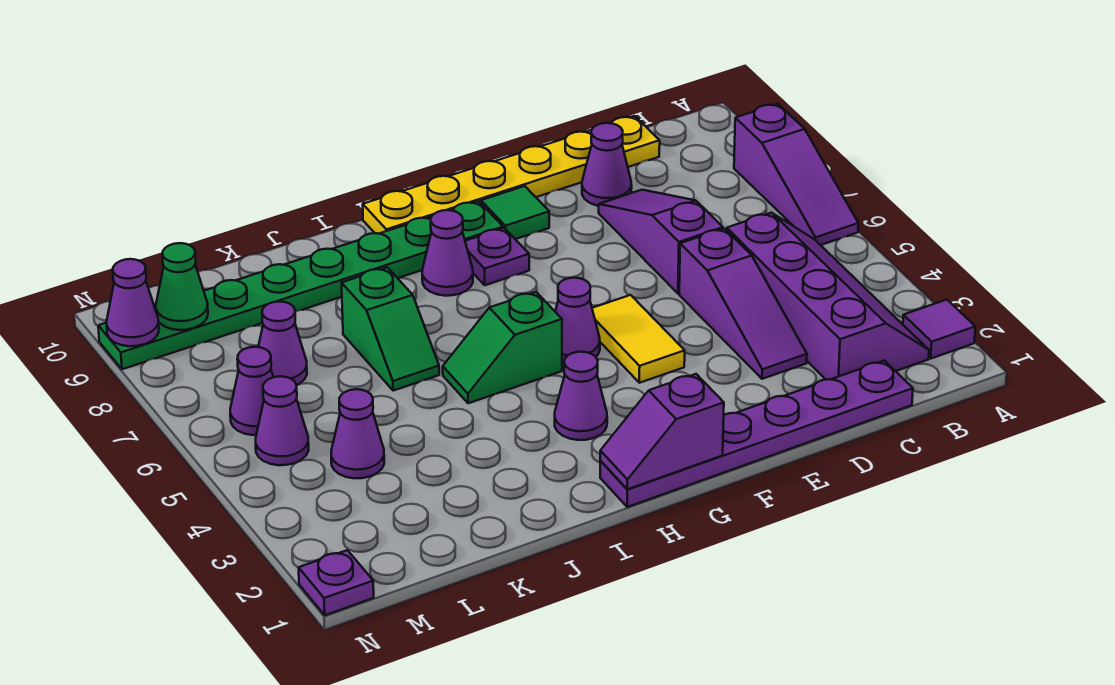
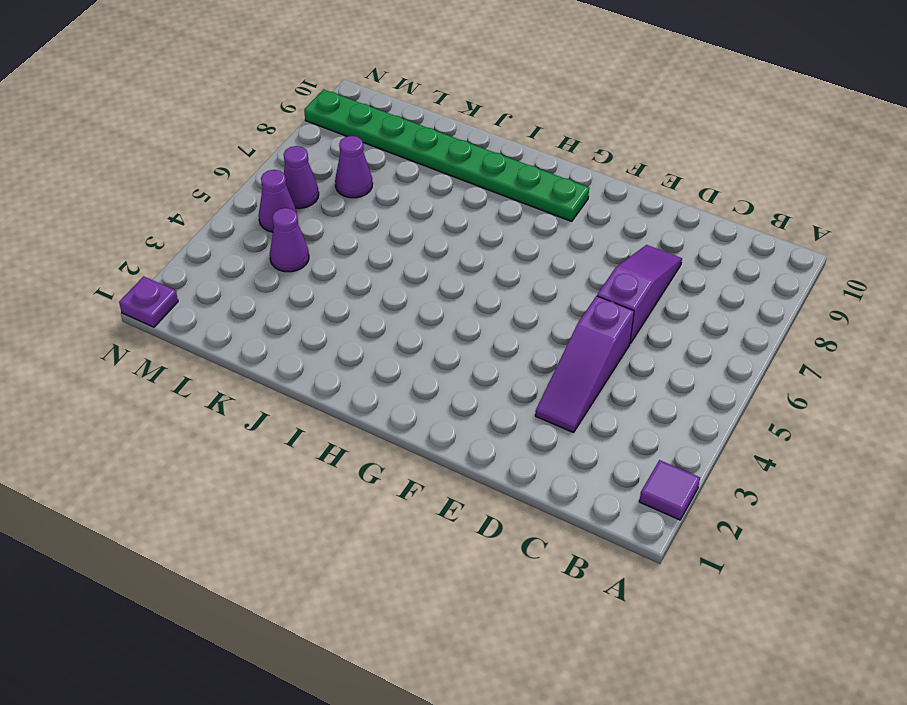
none -> purple 1x3 slope [734,104,858,245]
none -> purple 2x4 slope [727,213,929,380]
none -> purple 1x6 plate [600,360,913,507]

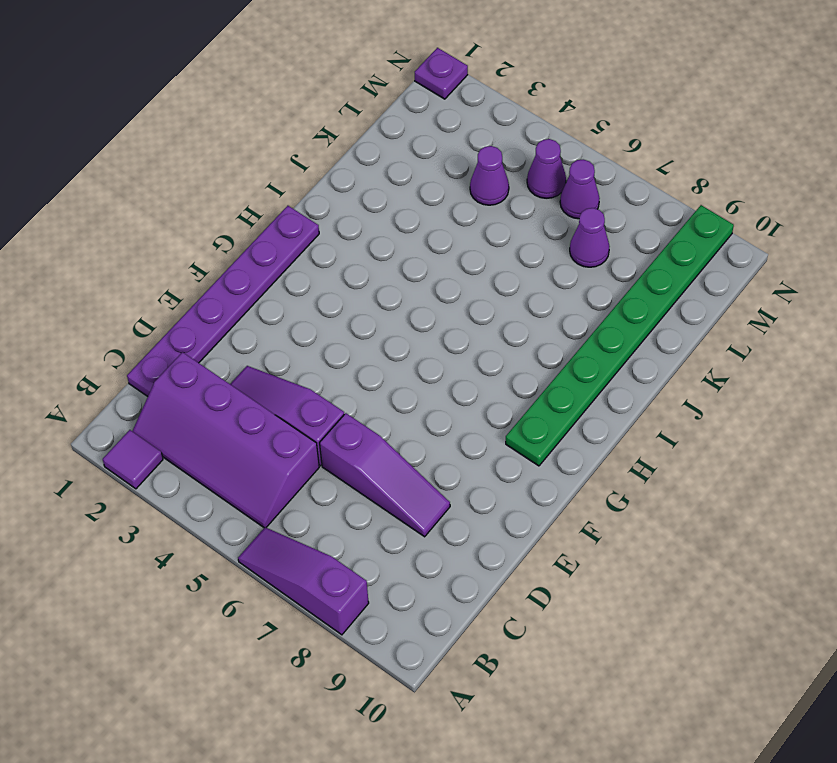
none -> yellow 1x6 plate [363,116,660,234]
none -> purple 1x1 cone [582,123,632,206]
none -> yellow 1x2 tile [592,295,685,383]

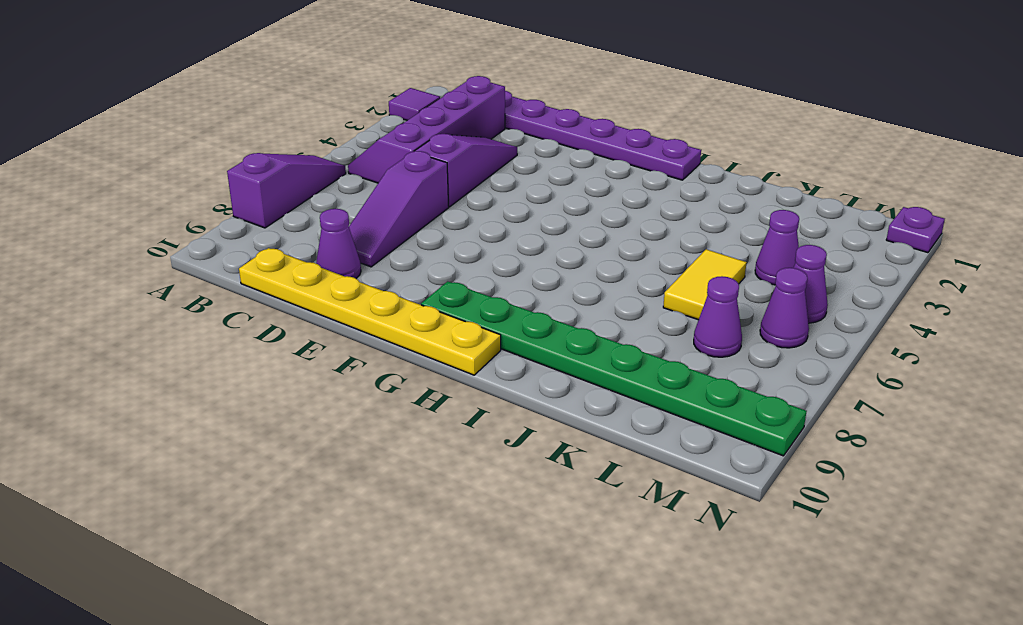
yellow 1x2 tile [663,249,747,320] -> yellow 1x2 tile moved to [592,295,685,383]
none -> green 1x1 tile [481,186,549,239]
none -> purple 1x1 cone [555,278,600,363]
none -> purple 1x1 plate [465,228,529,285]

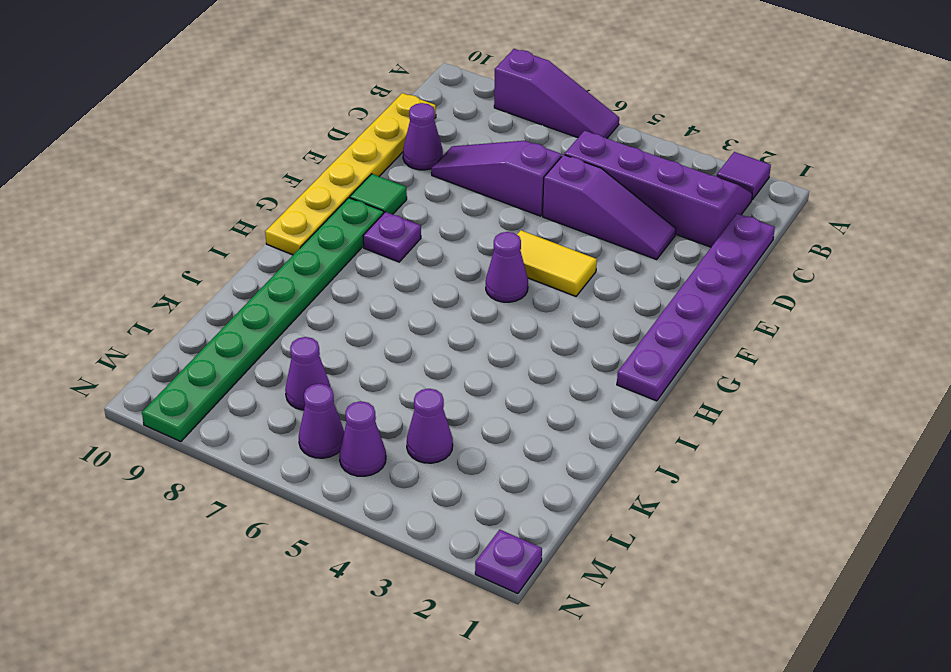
none -> purple 1x1 cone [555,352,607,440]
none -> green 1x2 slope [443,292,562,403]
none -> purple 1x1 cone [422,210,473,296]

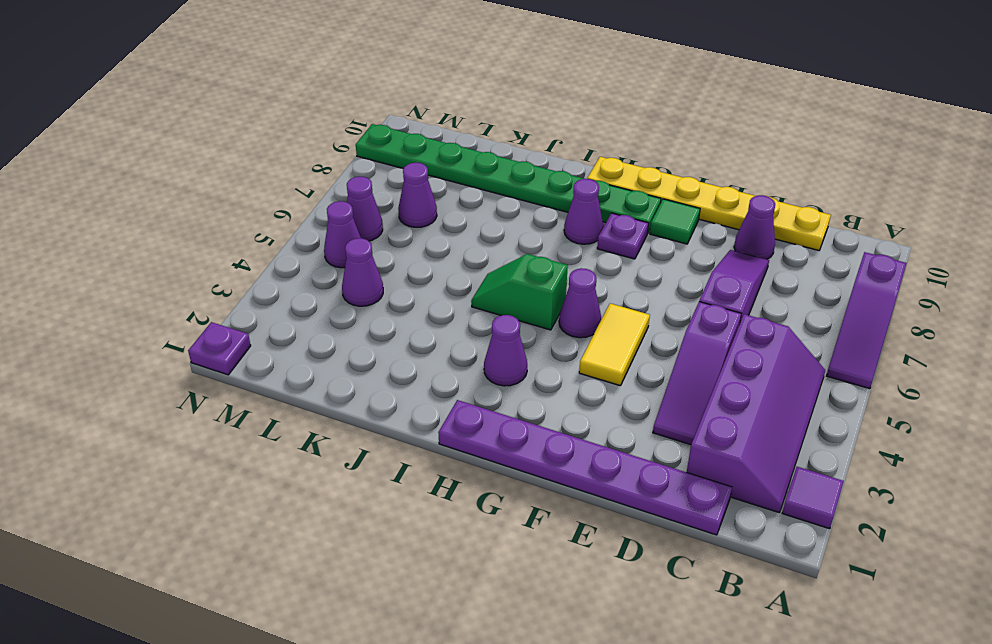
none -> green 1x2 slope [342,267,439,391]
none -> purple 1x2 slope [600,374,724,489]
none -> green 1x1 cone [156,243,208,330]

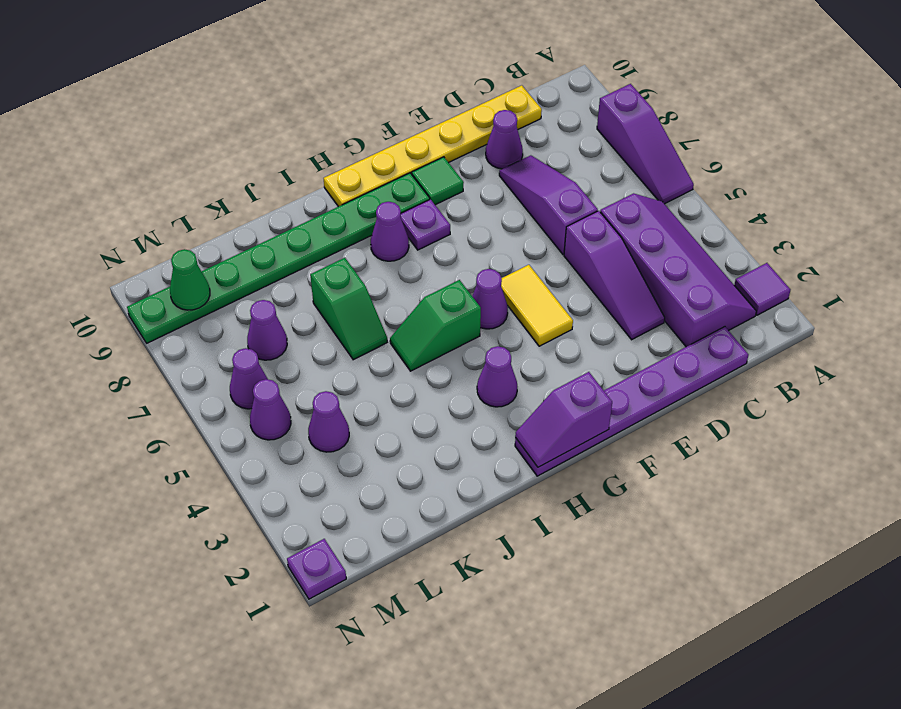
none -> purple 1x1 cone [107,259,159,346]

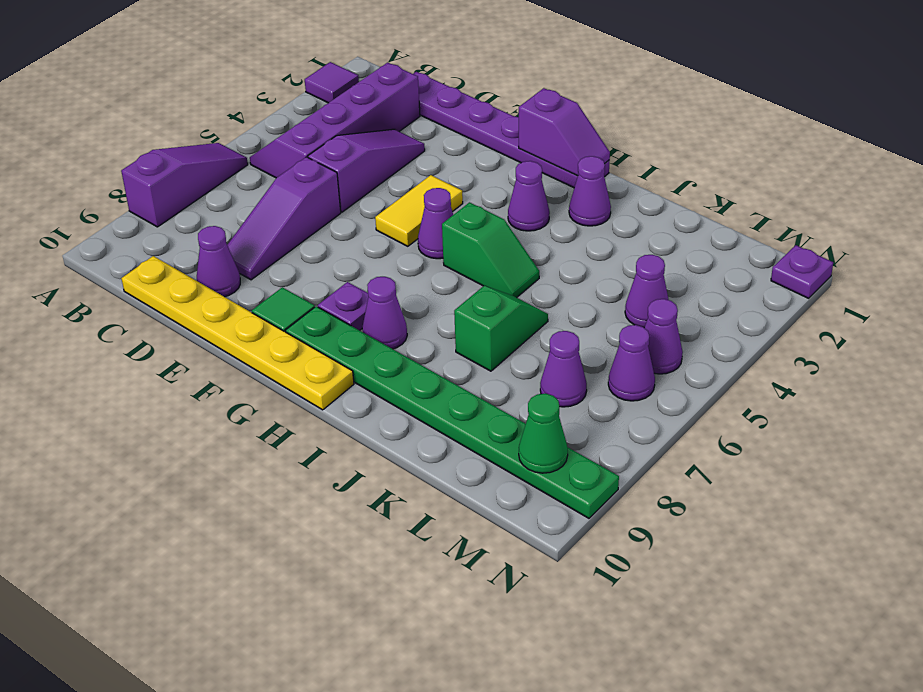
purple 1x1 cone [569,156,611,226] -> purple 1x1 cone moved to [107,259,159,346]

